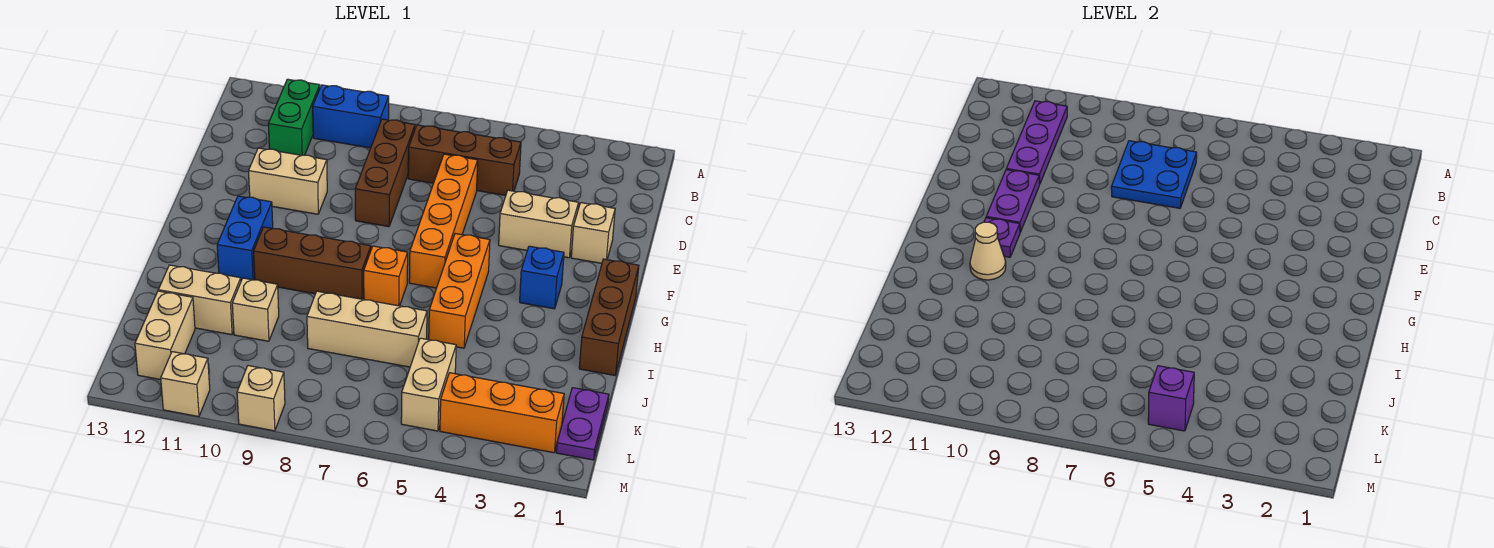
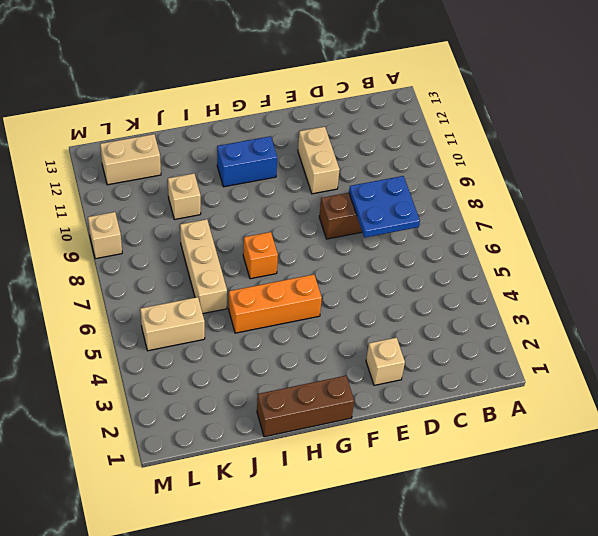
none -> blue 1x2 brick [313,85,389,148]
none -> green 1x2 brick [268,79,320,155]
none -> brown 1x3 brick [408,125,521,195]

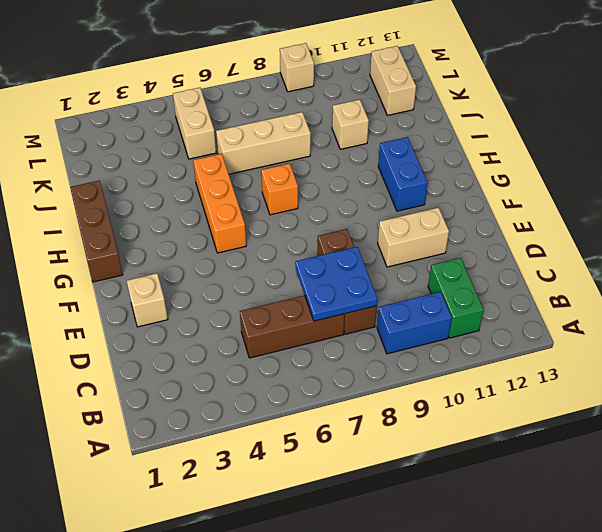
none -> orange 1x4 brick [409,154,478,288]
none -> tan 1x2 brick [499,190,579,258]
none -> blue 1x1 brick [520,246,564,309]

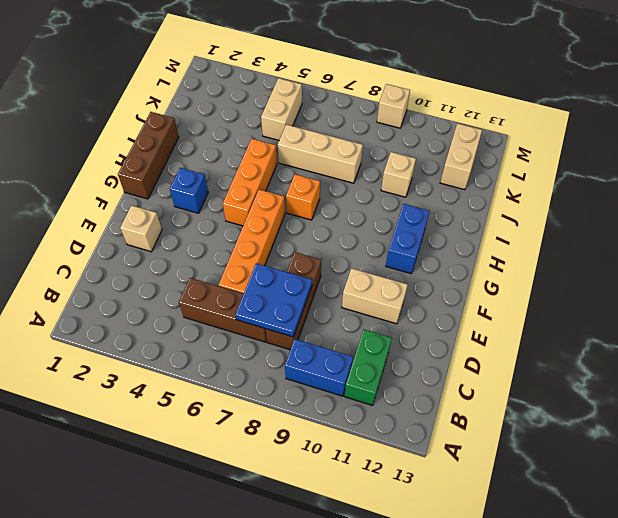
none -> tan 1x2 brick [499,190,579,258]
none -> brown 1x3 brick [254,227,371,299]
none -> tan 1x2 brick [158,265,241,335]

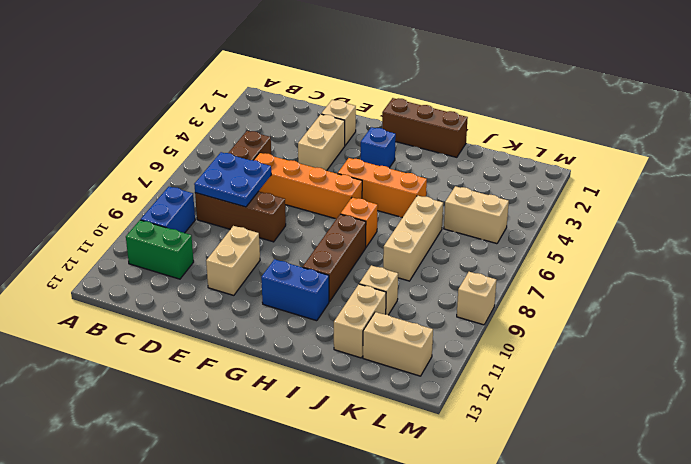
none -> purple 1x2 plate [556,388,609,460]
none -> orange 1x3 brick [440,373,564,453]
none -> tan 1x1 brick [161,352,210,417]

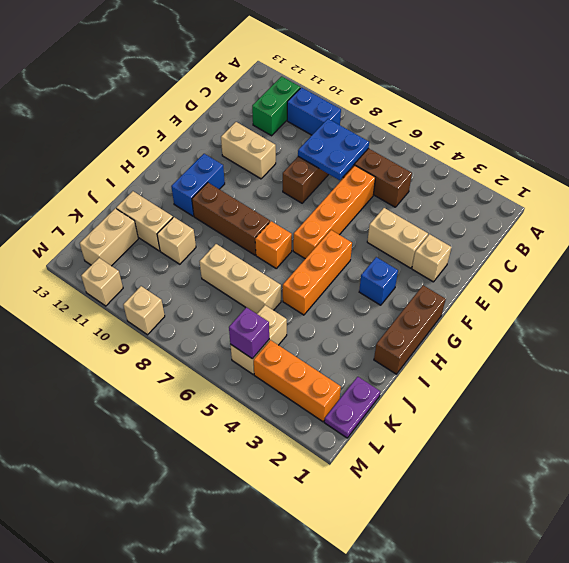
none -> purple 1x3 plate [1006,101,1067,184]
none -> purple 1x2 plate [986,170,1039,232]
none -> purple 1x1 plate [984,218,1020,257]

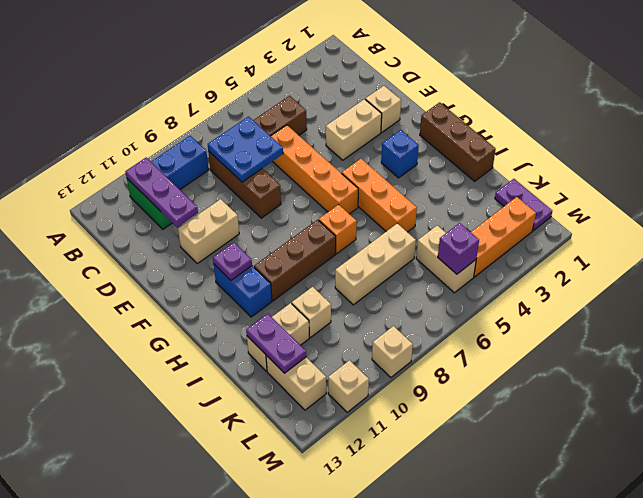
purple 1x2 plate [246,314,306,373] -> purple 1x2 plate moved to [986,170,1039,232]
none -> tan 1x1 cone [970,222,1006,280]

